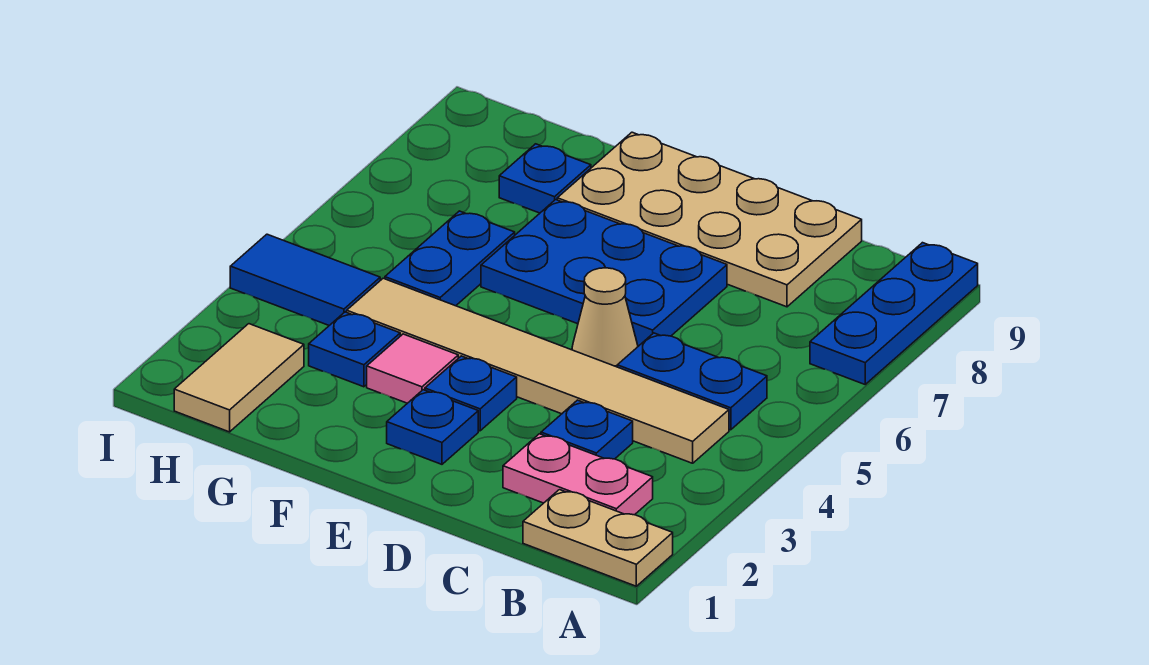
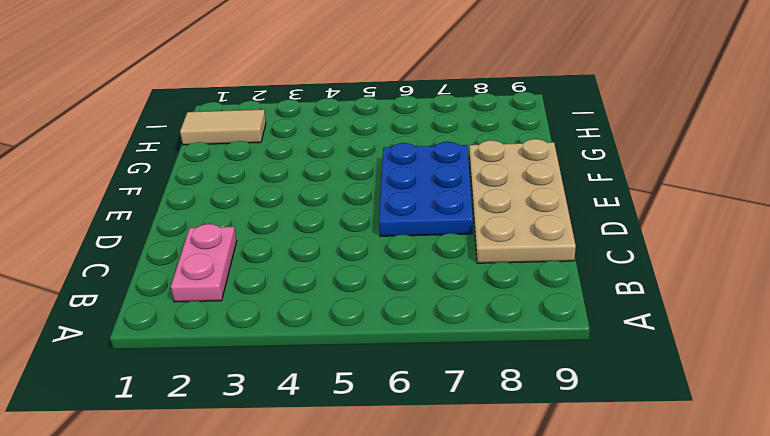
none -> tan 1x2 plate [523,490,673,586]
none -> blue 1x3 plate [810,243,978,384]
none -> tan 1x6 tile [347,278,729,463]

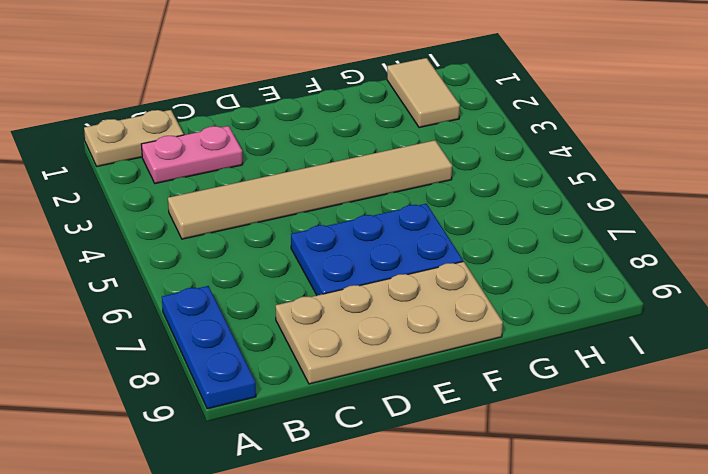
none -> blue 1x2 plate [617,333,767,430]
none -> blue 1x1 plate [541,400,633,459]
none -> tan 1x1 cone [572,268,638,367]

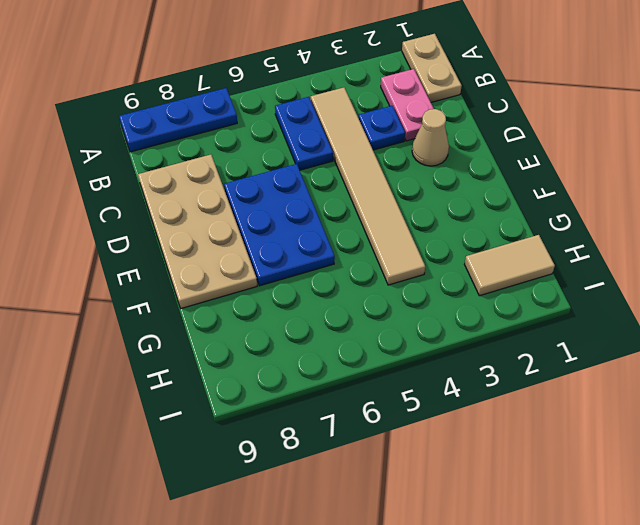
tan 1x1 cone [412,109,449,166] -> tan 1x1 cone moved to [572,268,638,367]
none -> blue 1x1 plate [387,390,478,464]
none -> blue 1x1 plate [425,356,517,431]
none -> pink 1x1 tile [367,334,458,403]

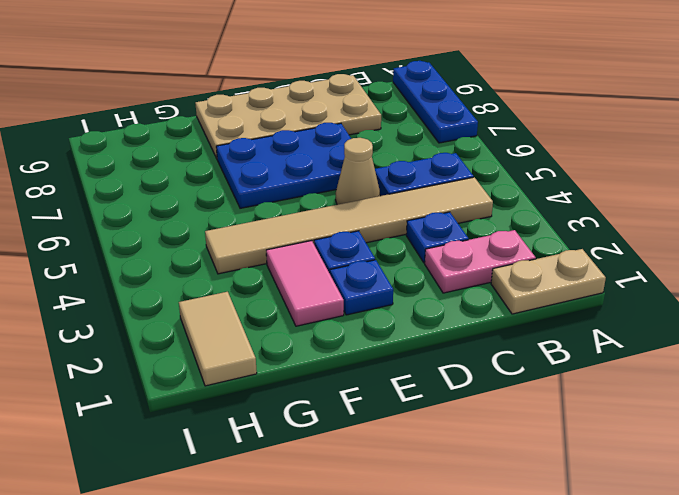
pink 1x2 tile [266,241,344,326] -> pink 1x1 tile [367,334,458,403]
none -> blue 1x1 plate [309,312,400,387]
none -> blue 1x2 plate [385,211,515,306]
none -> blue 1x1 plate [499,144,591,213]

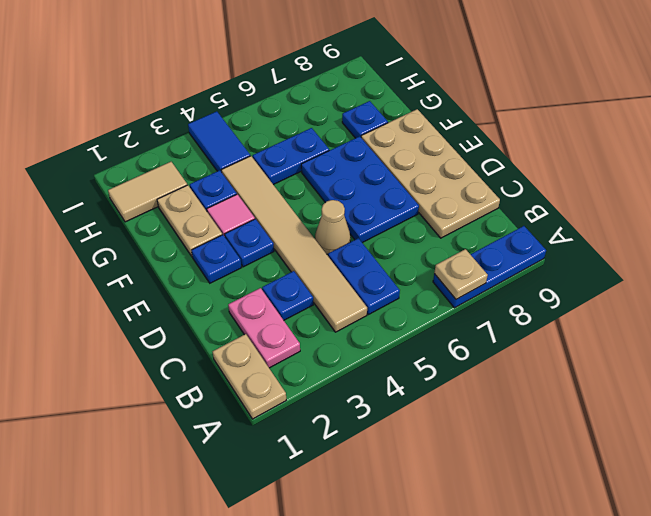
tan 1x1 plate [434,249,488,299] -> none
tan 1x2 plate [157,185,222,256] -> none

